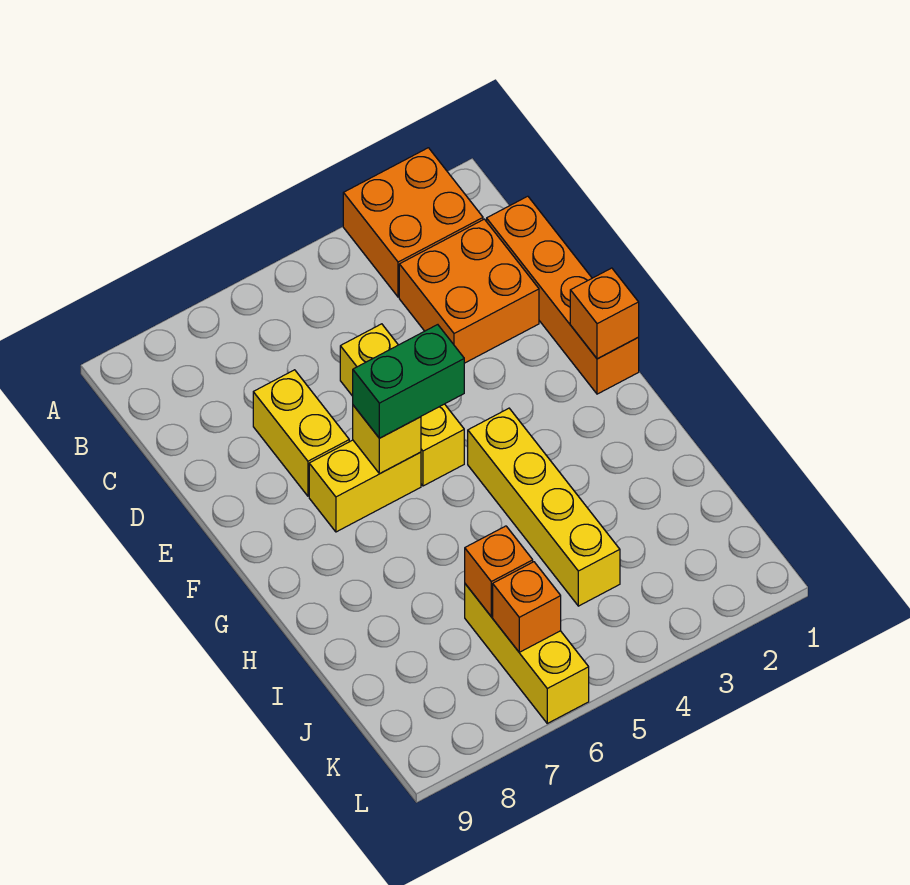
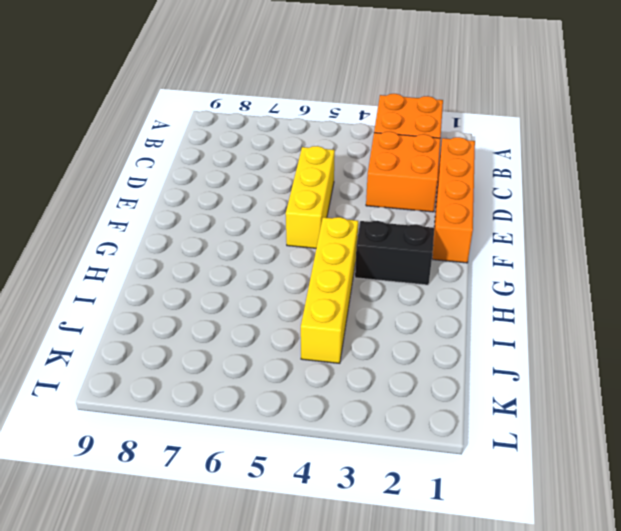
black 1x2 brick [355,221,434,285] -> none
none -> yellow 1x2 brick [253,370,349,496]
none -> yellow 1x2 brick [309,440,421,532]
none -> yellow 1x3 brick [465,584,589,723]

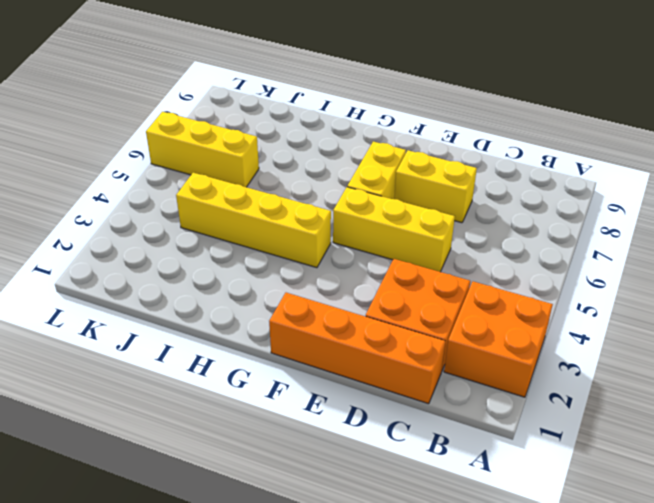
none -> orange 1x1 brick [570,268,639,359]
none -> yellow 1x1 brick [353,405,421,474]
none -> orange 1x1 brick [465,526,533,617]

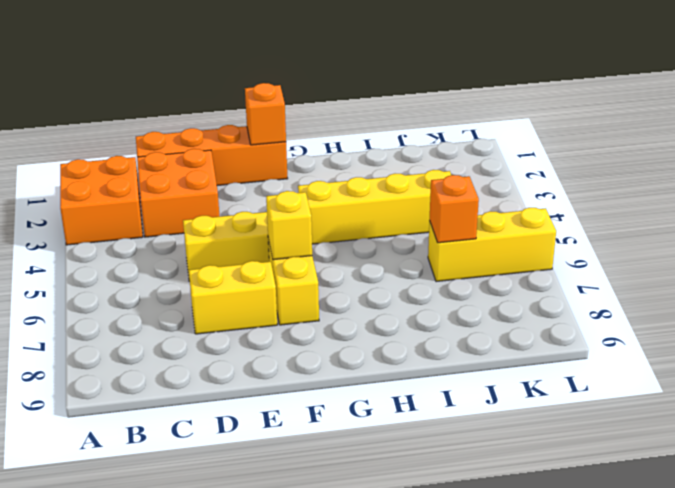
none -> orange 1x1 brick [493,562,561,652]
none -> green 1x2 brick [353,325,464,438]

